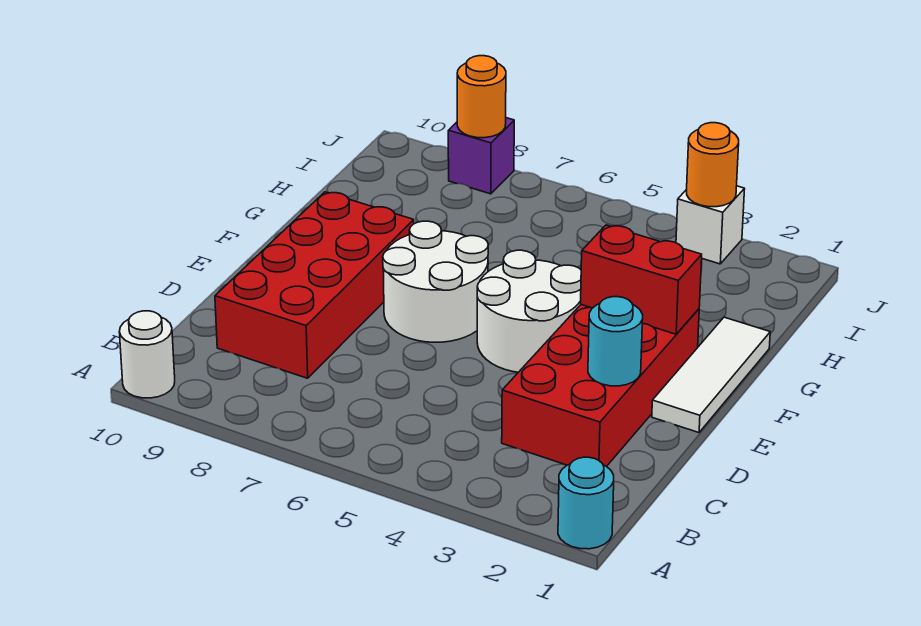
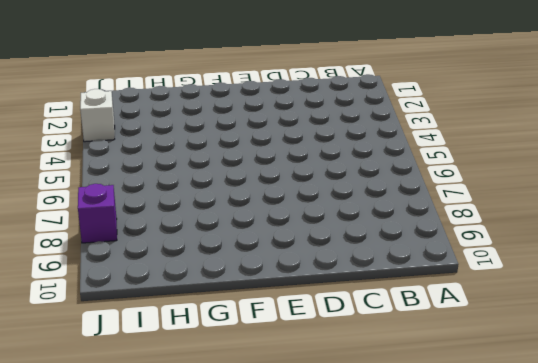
none -> cyan 1x1 round brick [558,457,614,549]
none -> white 1x1 round brick [119,311,175,398]
none -> red 2x4 brick [502,305,699,466]

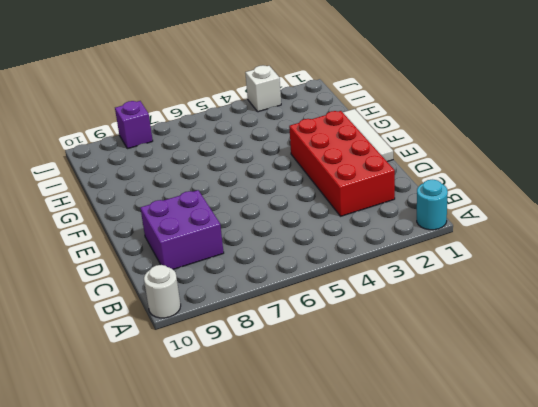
purple 2x2 brick [140,190,224,269] -> red 2x4 brick [215,192,414,378]
none -> white 2x2 round brick [477,250,581,372]
none -> white 2x2 round brick [383,221,488,342]
none -> cyan 1x1 round brick [588,297,643,386]

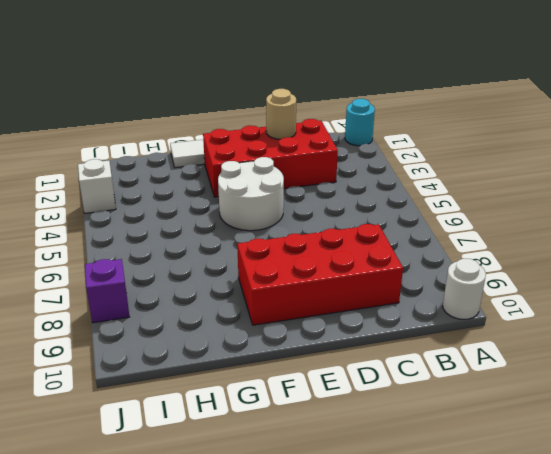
tan 1x1 round brick [266,89,296,139] -> cyan 1x1 round brick [588,297,643,386]
none -> white 2x2 round brick [383,221,488,342]
none -> red 1x2 brick [581,225,702,334]
none -> orange 1x1 round brick [687,123,739,207]

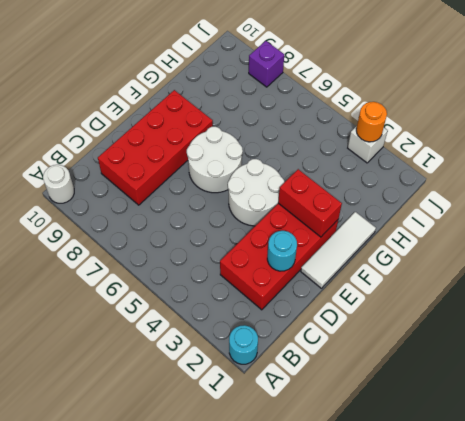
none -> orange 1x1 round brick [457,56,506,138]

